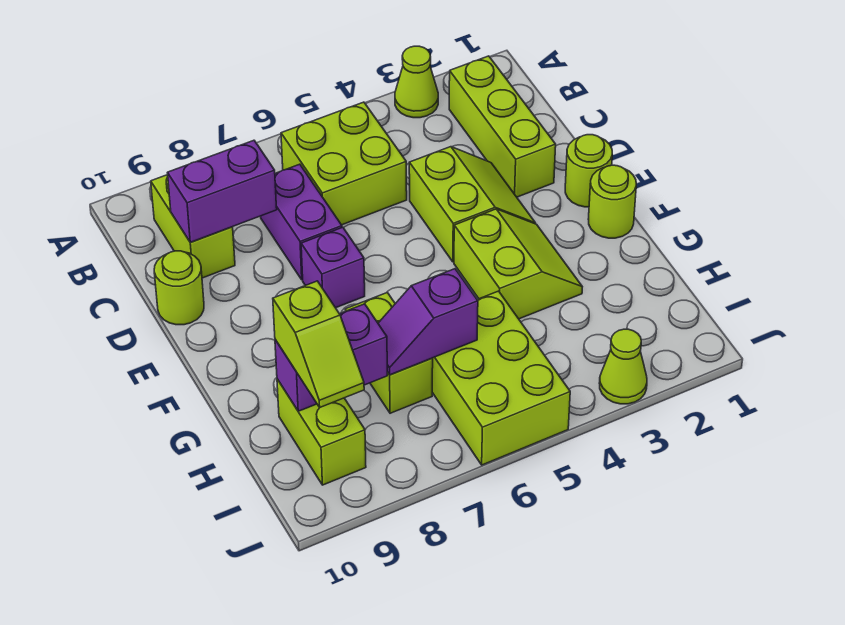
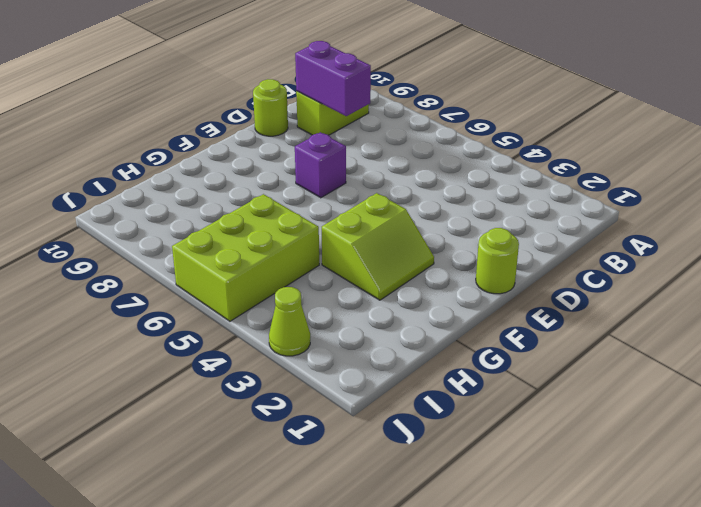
none -> lime 1x1 cone [395,46,438,118]
none -> lime 1x3 brick [449,56,556,197]
none -> lime 2x2 brick [281,102,407,225]

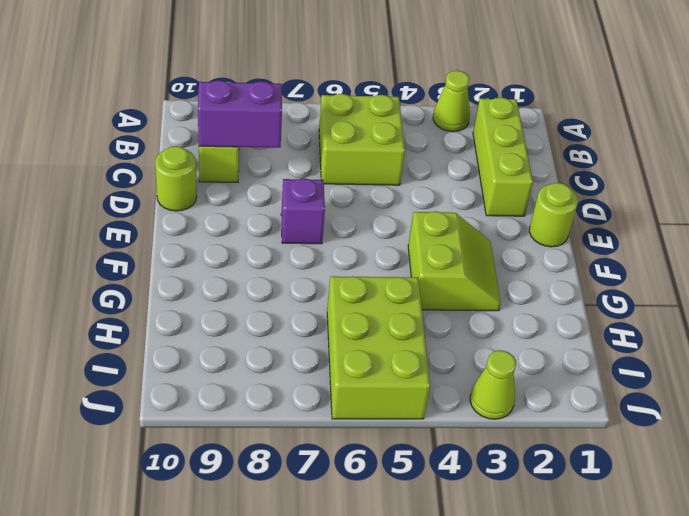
none -> purple 1x2 brick [261,164,342,280]
none -> lime 2x2 slope [409,147,536,262]
none -> lime 1x1 round brick [588,165,636,238]

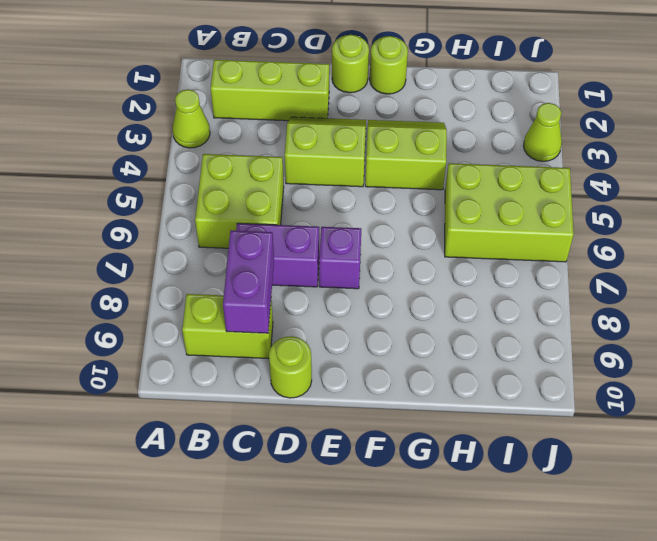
none -> lime 1x2 brick [345,293,433,413]
none -> lime 1x2 brick [277,379,366,485]
none -> purple 1x2 slope [378,269,478,375]

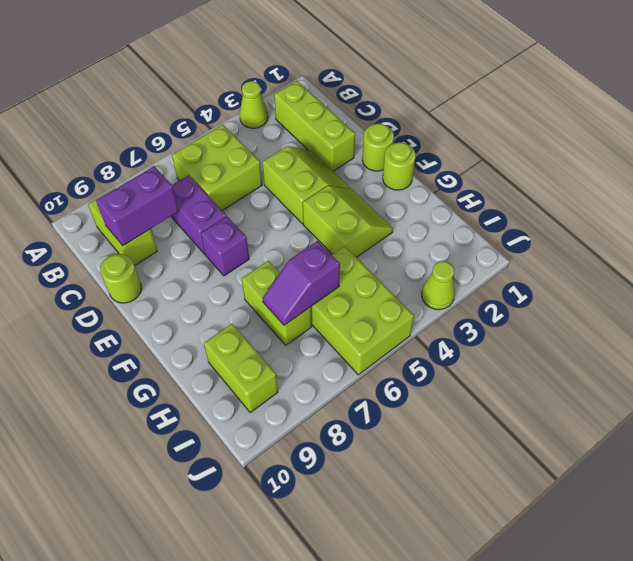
none -> purple 1x2 brick [275,304,387,411]
none -> lime 1x2 slope [273,281,364,407]

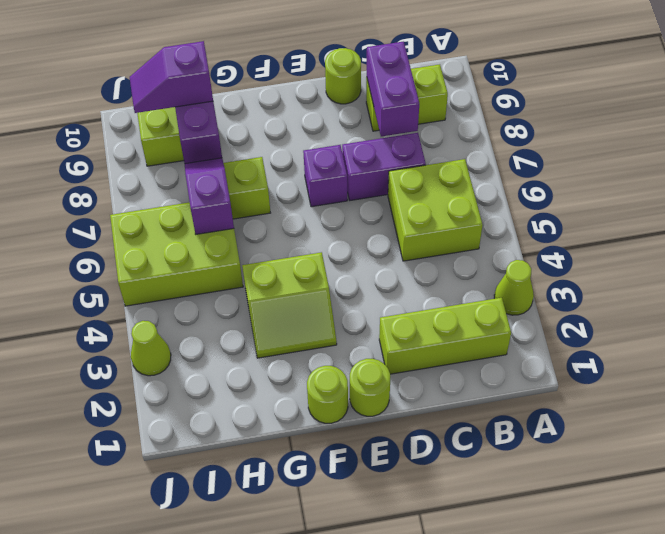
purple 1x2 slope [130,41,213,113] -> lime 1x2 slope [273,281,364,407]
none -> lime 2x2 slope [409,147,536,262]

